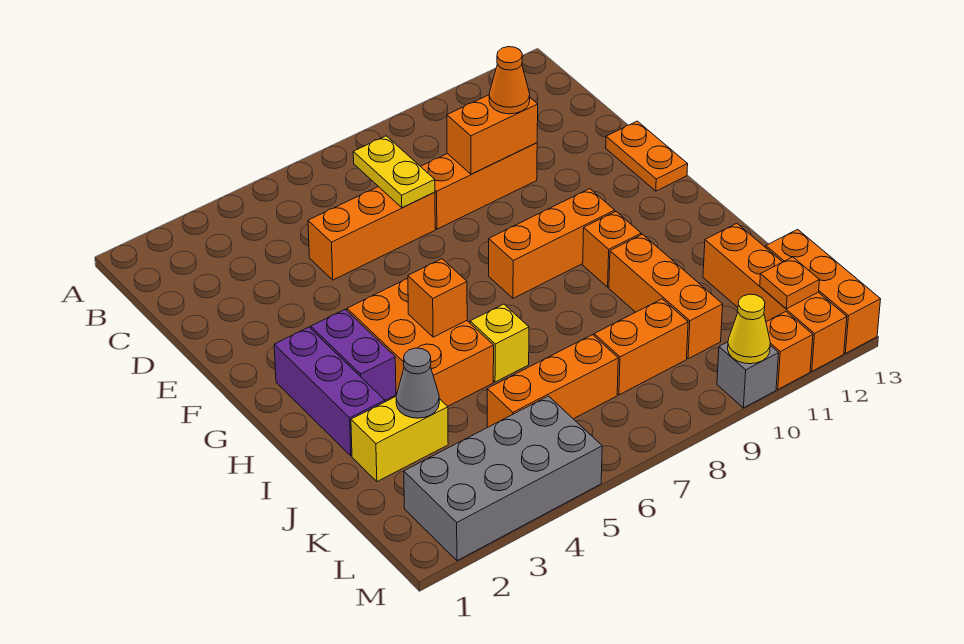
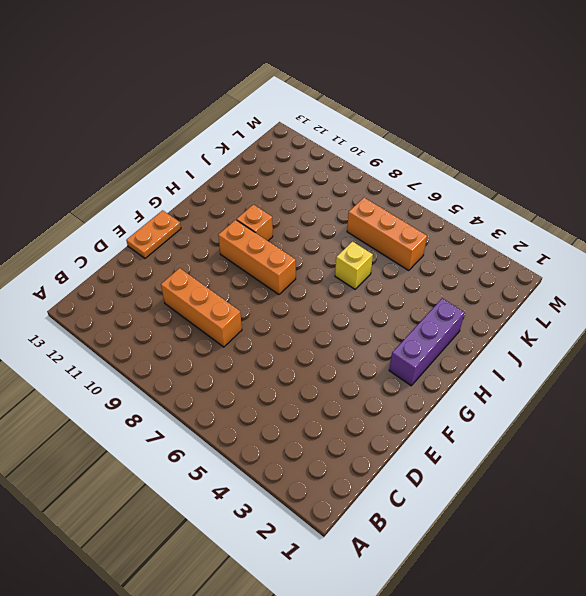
none -> orange 1x3 brick [308,187,435,280]
none -> purple 1x2 brick [311,309,396,400]
none -> orange 2x3 brick [347,279,494,406]

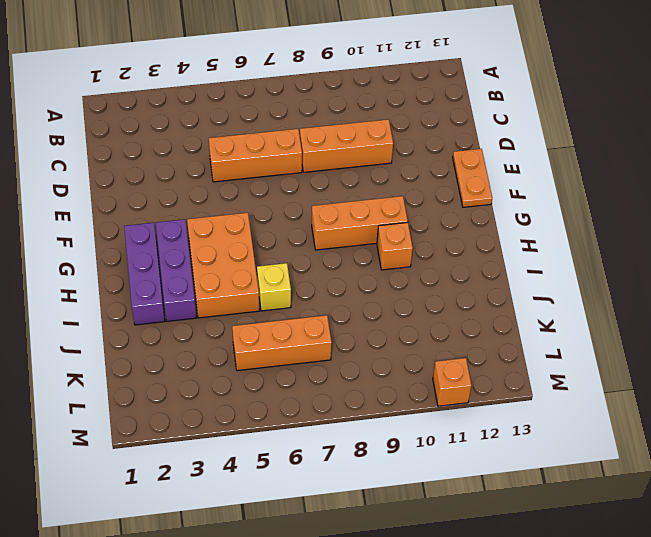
purple 1x3 brick [156,219,196,321] -> purple 1x2 brick [311,309,396,400]
none -> orange 1x3 brick [609,234,723,359]
none -> yellow 1x2 brick [351,397,448,482]
none -> orange 1x4 brick [703,223,847,371]

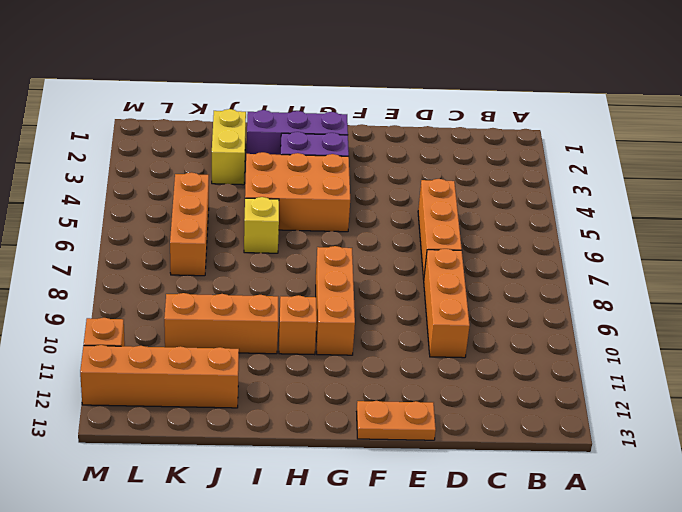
none -> orange 1x2 brick [594,299,688,395]
none -> orange 1x3 brick [766,229,881,353]
none -> grey 2x4 brick [404,396,602,561]

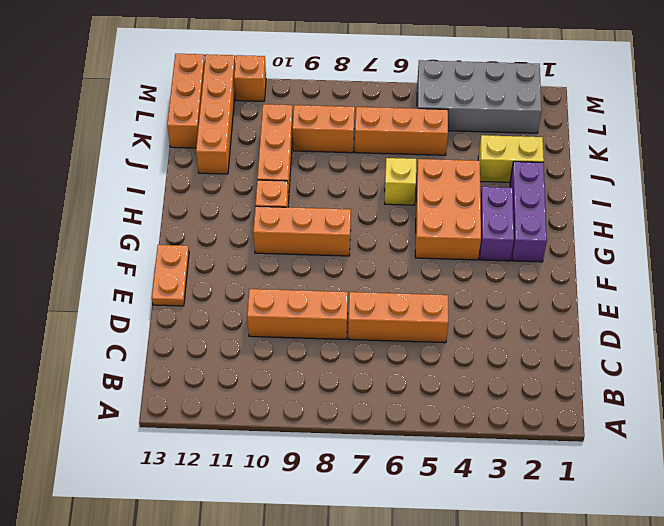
none -> grey 1x1 brick [717,342,779,408]
none -> yellow 1x2 plate [353,136,435,208]
none -> orange 1x2 brick [447,95,538,174]

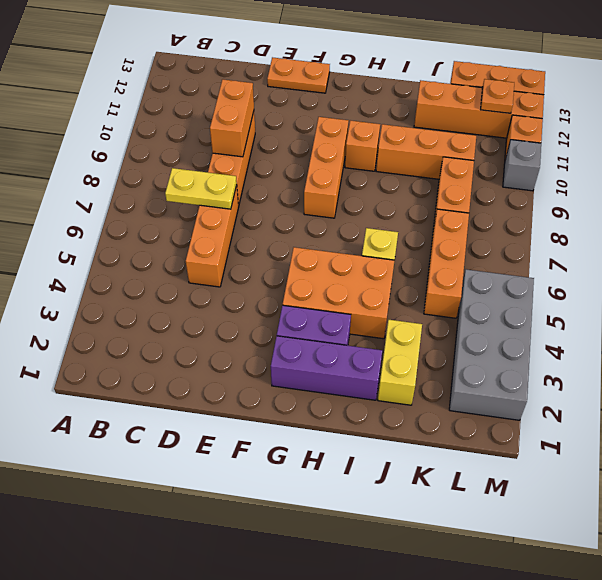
none -> orange 1x1 brick [408,259,467,337]
none -> grey 1x1 cone [396,348,439,418]
none -> yellow 1x1 cone [728,294,770,364]

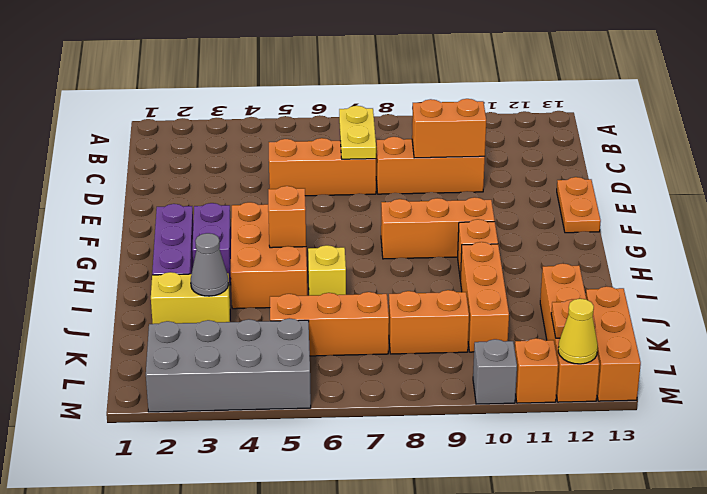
yellow 1x1 cone [558,299,598,364] -> yellow 1x1 cone moved to [728,294,770,364]
none -> orange 1x1 cone [489,47,530,114]

